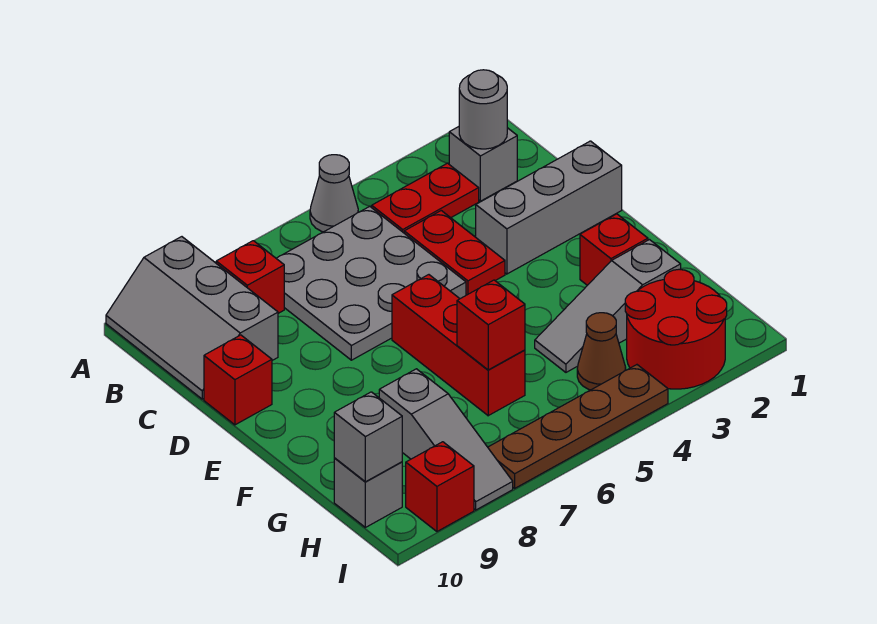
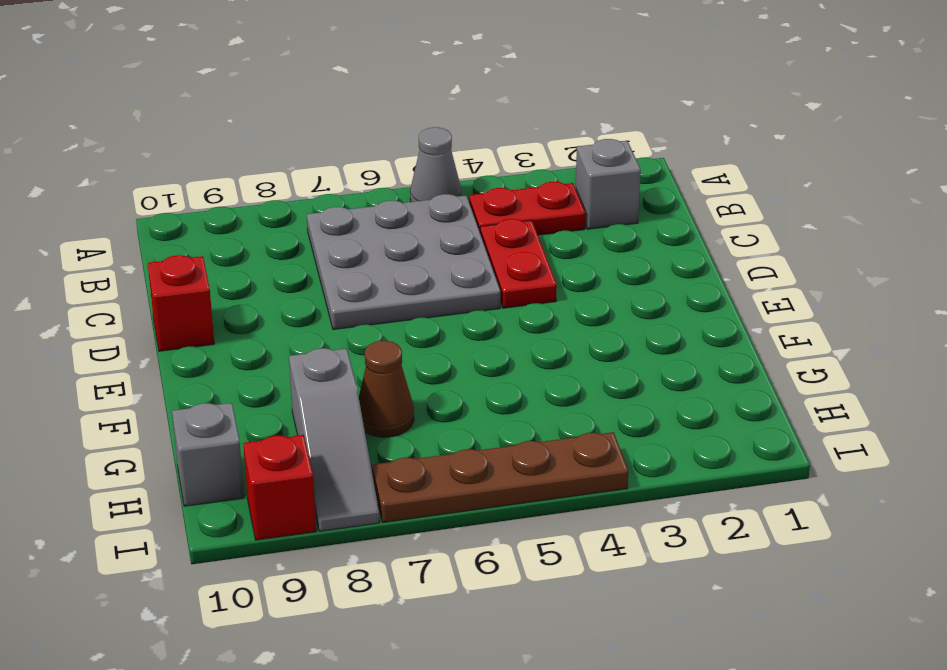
brown 1x1 cone [359,341,414,437] -> brown 1x1 cone moved to [577,313,626,390]
none -> grey 2x3 slope [106,237,278,399]
none -> red 1x1 brick [216,241,284,313]
none -> grey 1x3 brick [476,141,622,274]

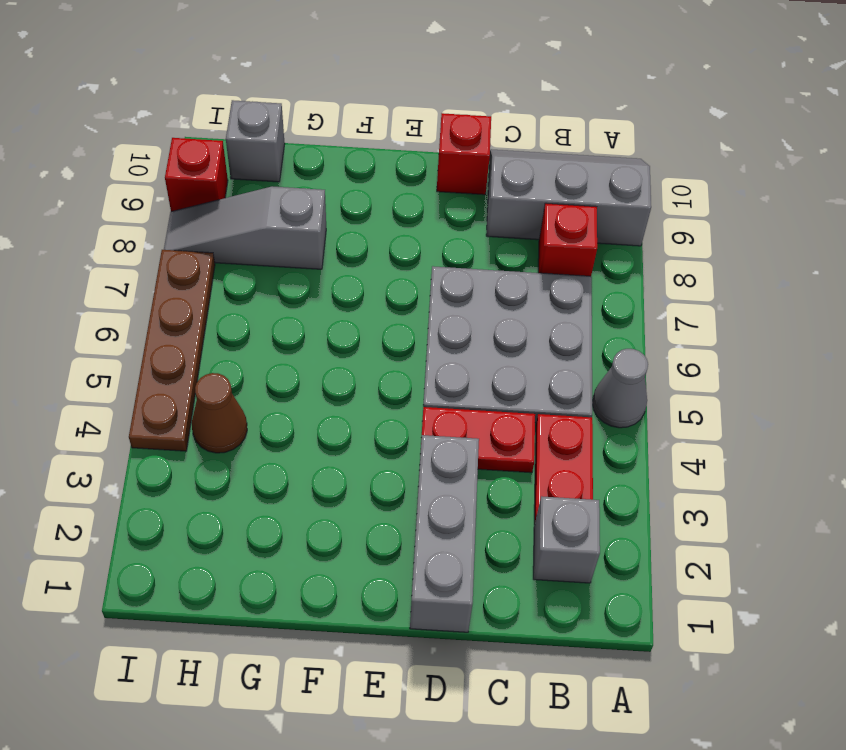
none -> red 1x3 brick [392,275,525,416]
none -> red 1x1 brick [580,214,648,285]
none -> grey 1x3 slope [535,240,681,372]

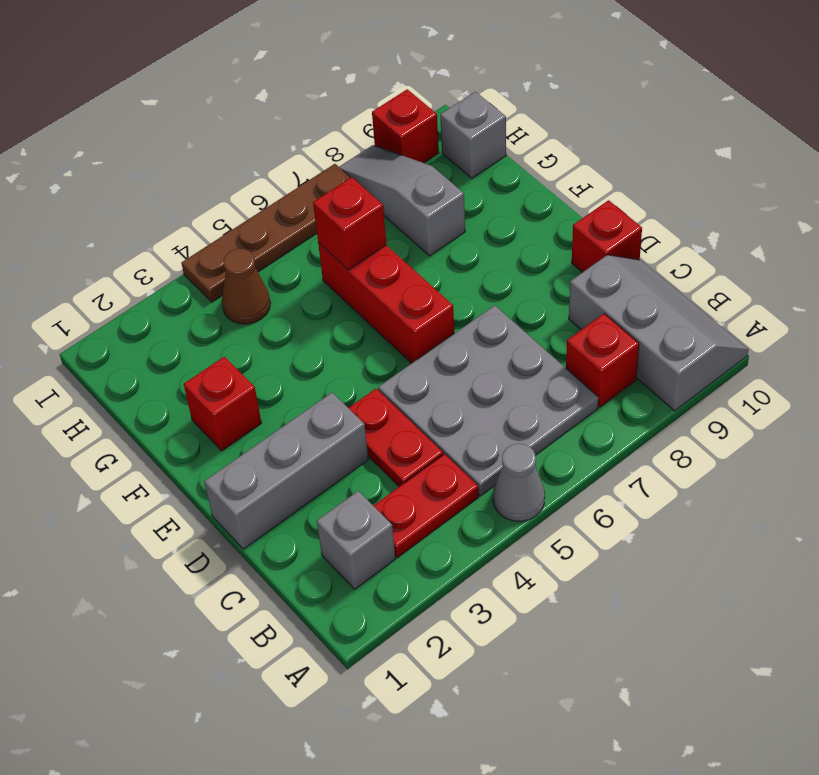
none -> grey 1x3 slope [535,240,681,372]
none -> red 2x2 round brick [625,269,727,389]
none -> grey 1x1 round brick [459,70,507,149]

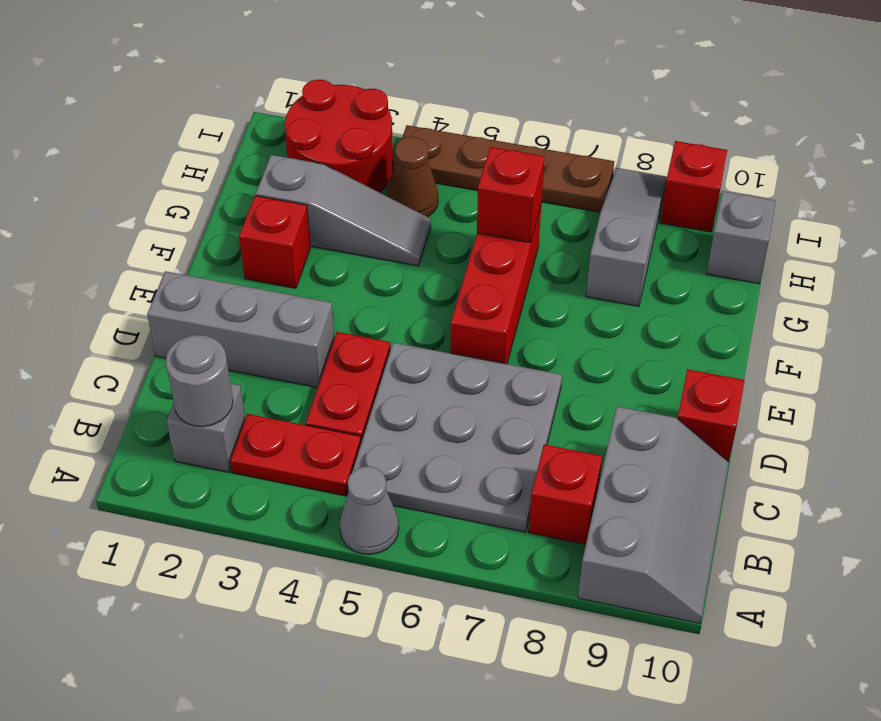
none -> grey 1x1 brick [334,392,402,482]

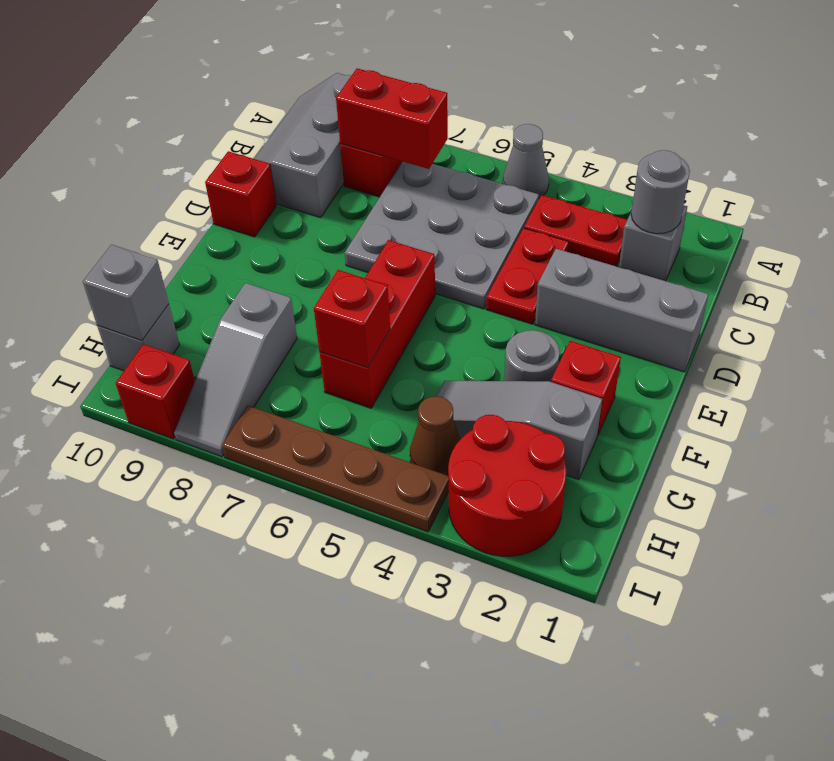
red 1x2 brick [336,68,448,169] -> none
grey 1x1 round brick [504,330,560,382] -> none

